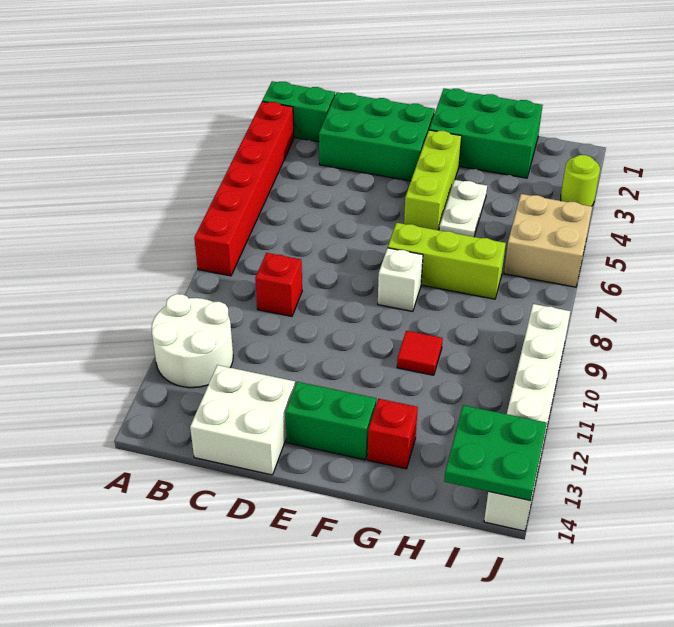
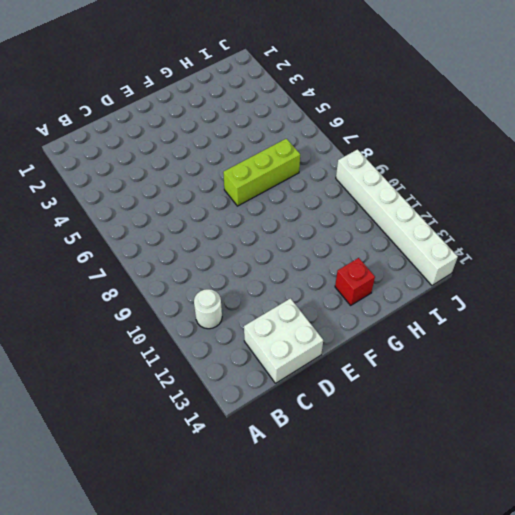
white 1x1 round brick [194,289,222,329] -> white 2x2 round brick [151,294,233,388]
none -> green 1x2 brick [262,81,335,142]
none -> red 1x6 brick [194,102,294,276]
none -> green 2x3 brick [319,92,435,181]

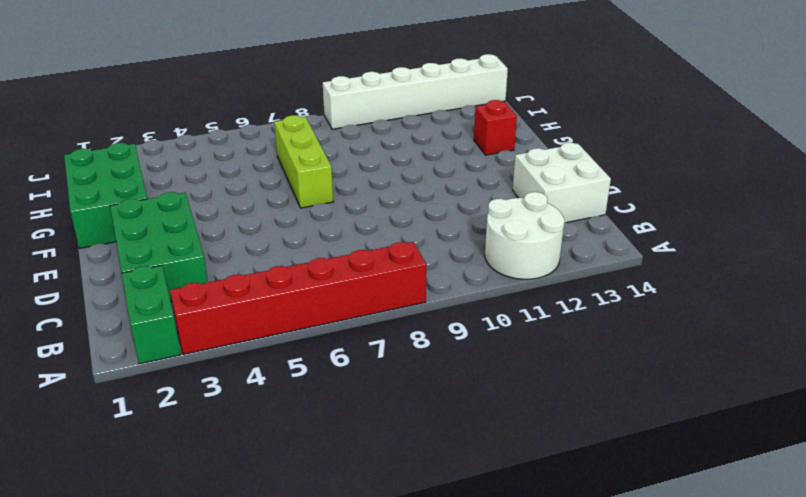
none -> red 1x1 brick [255,253,302,316]
none -> green 1x2 brick [285,382,376,460]
none -> lime 1x3 brick [404,130,462,230]

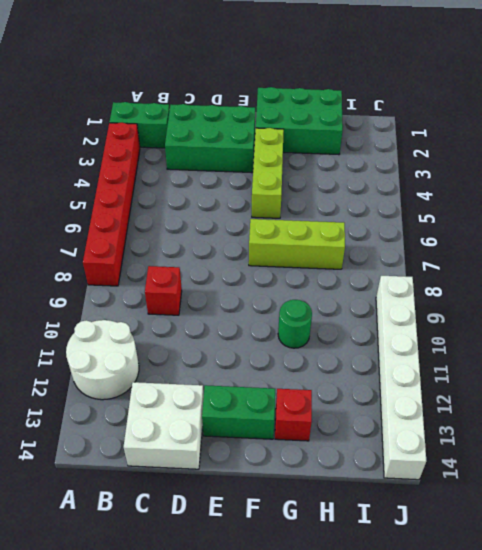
green 1x1 round brick [278,300,312,348] -> red 1x1 tile [397,331,443,375]
none -> white 1x1 brick [378,248,423,312]
none -> white 1x2 plate [439,180,487,237]
none -> tan 2x2 brick [504,194,592,287]

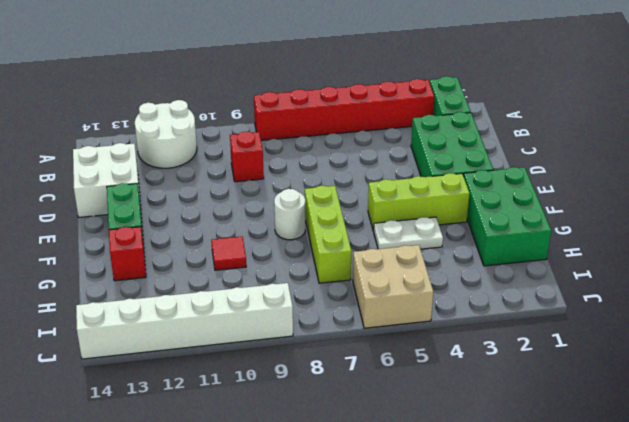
white 1x1 round brick [274,189,305,240] -> white 1x1 brick [378,248,423,312]
none -> lime 1x1 round brick [561,155,600,206]
none -> green 2x2 plate [444,405,547,501]

